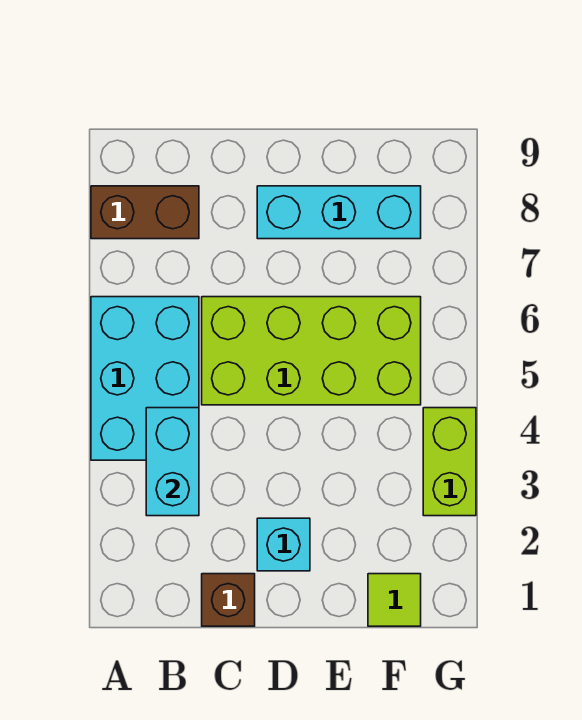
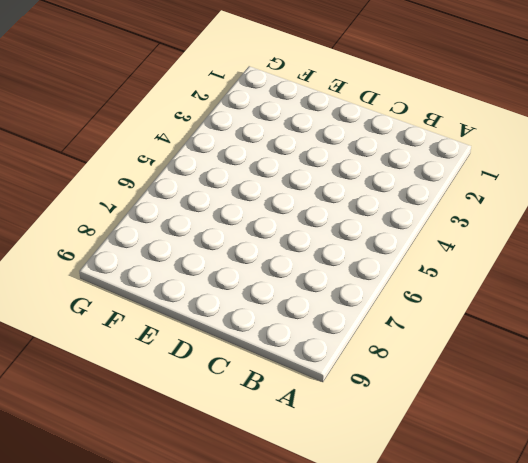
none -> cyan 2x3 brick [91,297,199,460]
none -> brown 1x2 brick [91,186,199,239]

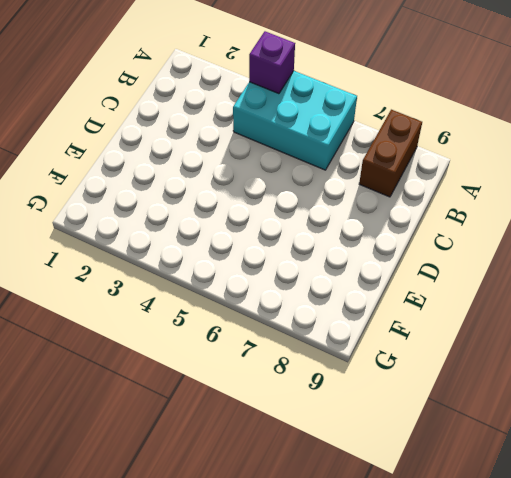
purple 1x1 brick [249,31,295,94] -> none
none -> brown 1x1 brick [202,574,255,626]
none -> lime 2x4 brick [202,297,421,405]

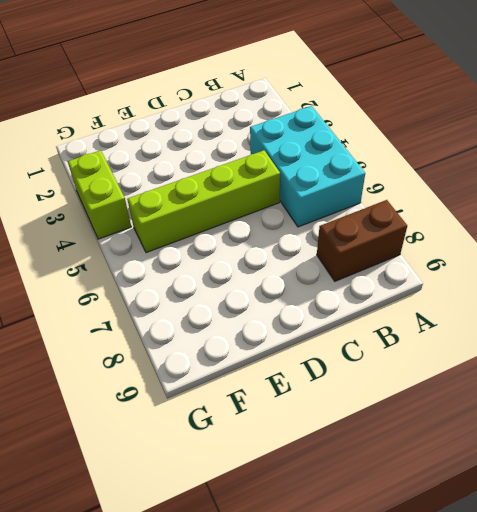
lime 1x4 brick [127,150,280,253] -> lime 2x4 brick [202,297,421,405]
none -> brown 1x1 brick [202,574,255,626]
none -> cyan 1x1 brick [257,518,310,571]

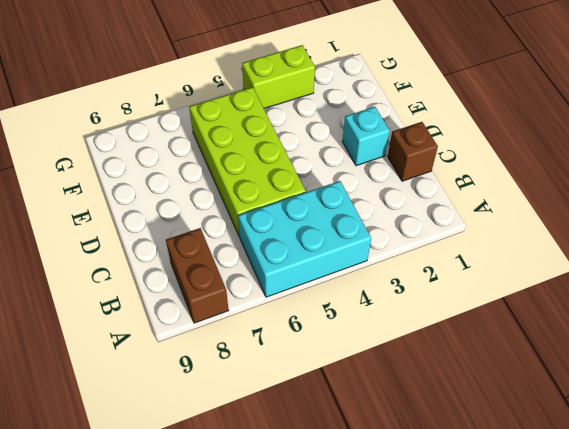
none -> cyan 1x3 brick [257,186,421,239]
none -> lime 1x1 tile [368,574,421,626]

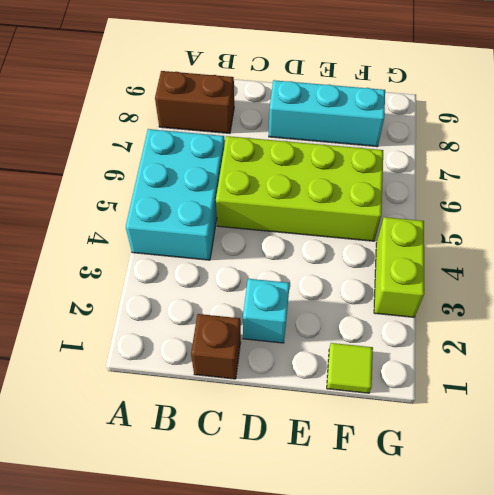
none -> cyan 1x2 brick [146,408,199,516]

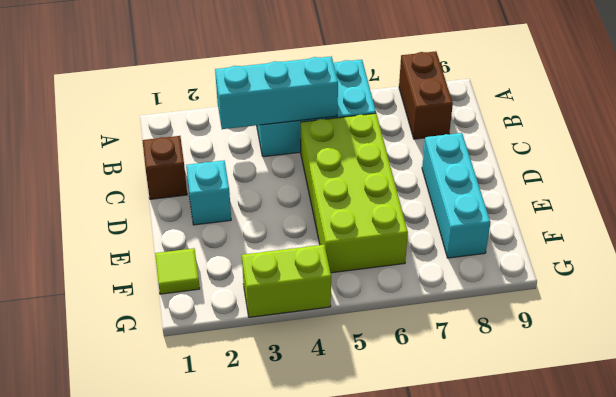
cyan 1x3 brick [215,56,338,129] -> cyan 1x2 brick [146,408,199,516]

